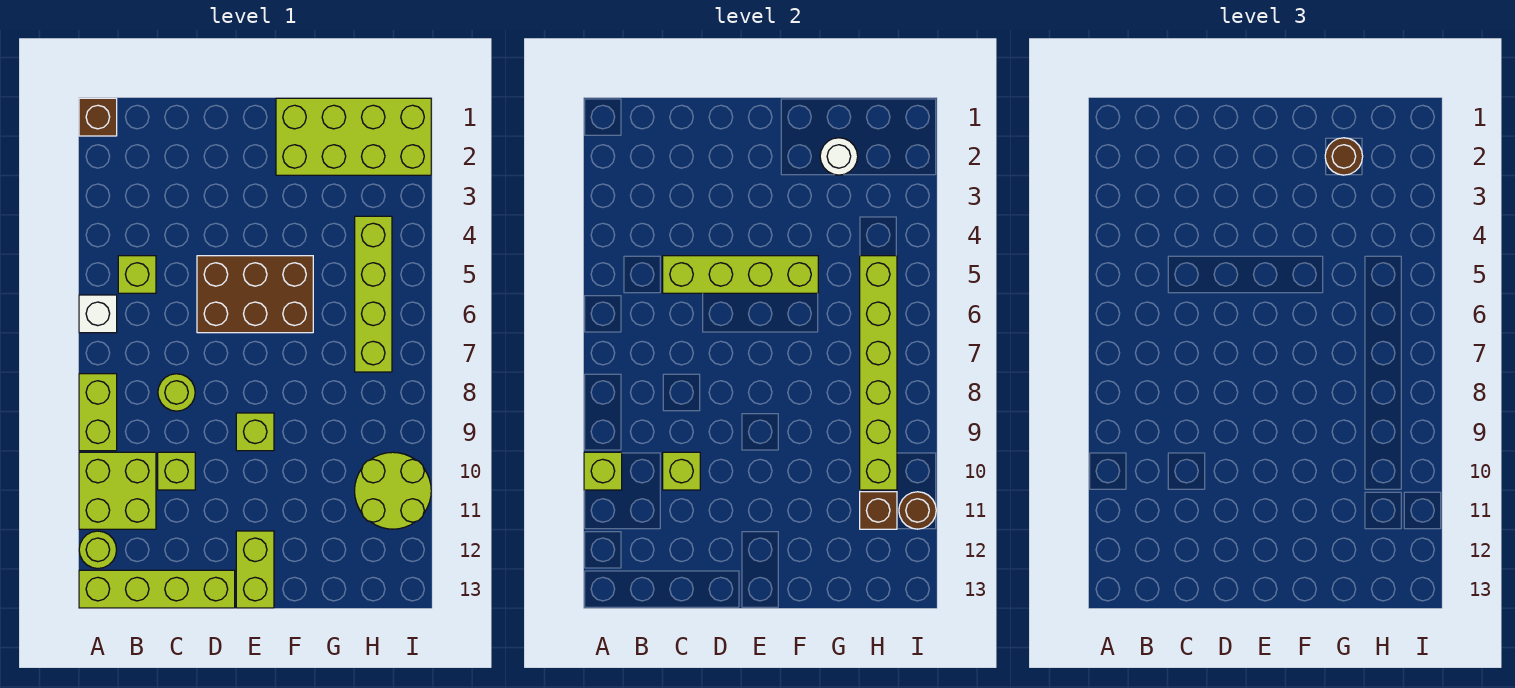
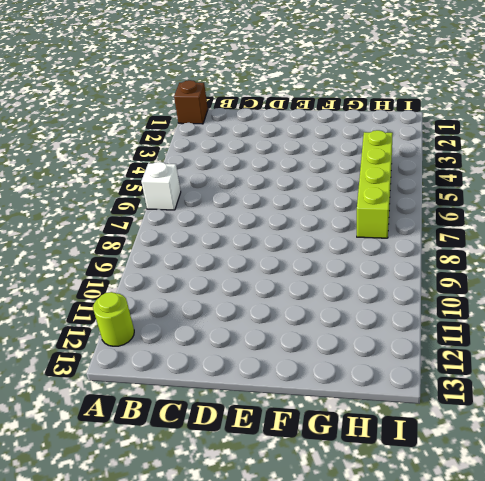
none -> lime 1x2 brick [79,374,117,451]
none -> lime 2x2 brick [79,452,156,529]
none -> lime 1x4 brick [79,570,235,608]

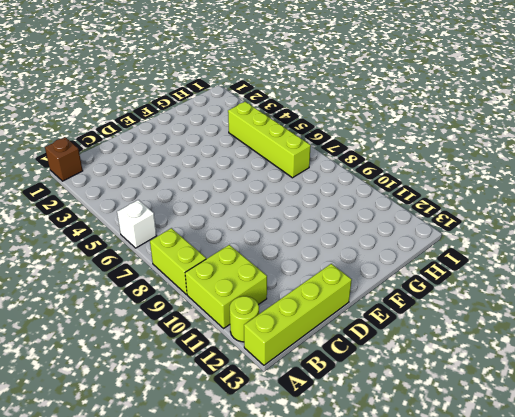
none -> lime 1x1 brick [118,256,156,293]
none -> lime 1x1 round brick [158,374,195,411]
none -> lime 1x1 brick [158,452,195,490]

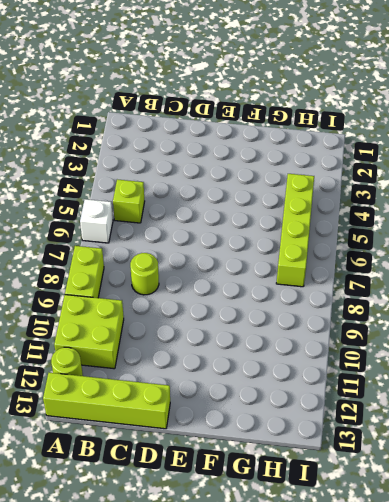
none -> brown 1x1 brick [79,98,117,136]
none -> lime 1x1 brick [158,452,195,490]
none -> brown 2x3 brick [197,256,313,333]

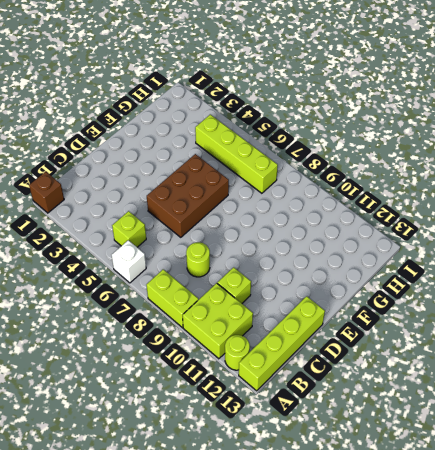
none -> lime 1x1 brick [236,413,274,451]
none -> lime 1x2 brick [236,531,274,608]
none -> lime 2x4 brick [276,98,431,175]

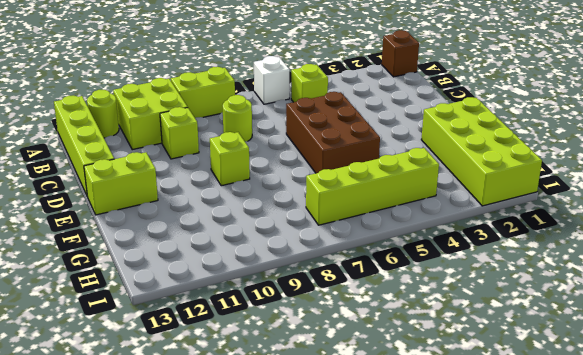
none -> lime 2x2 round brick [355,452,431,529]
none -> lime 1x1 brick [584,452,622,490]
none -> lime 1x4 brick [663,256,818,293]

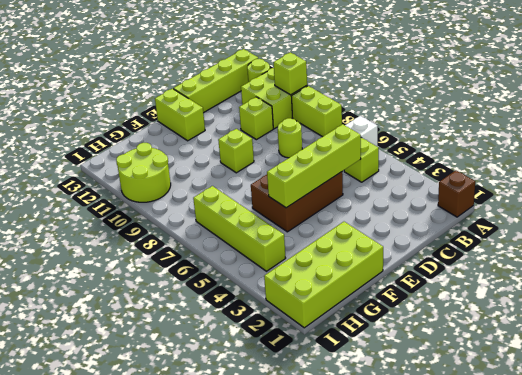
none -> lime 1x1 brick [663,452,700,490]
none -> white 1x1 round brick [820,138,858,175]
none -> lime 1x6 brick [860,256,897,490]

